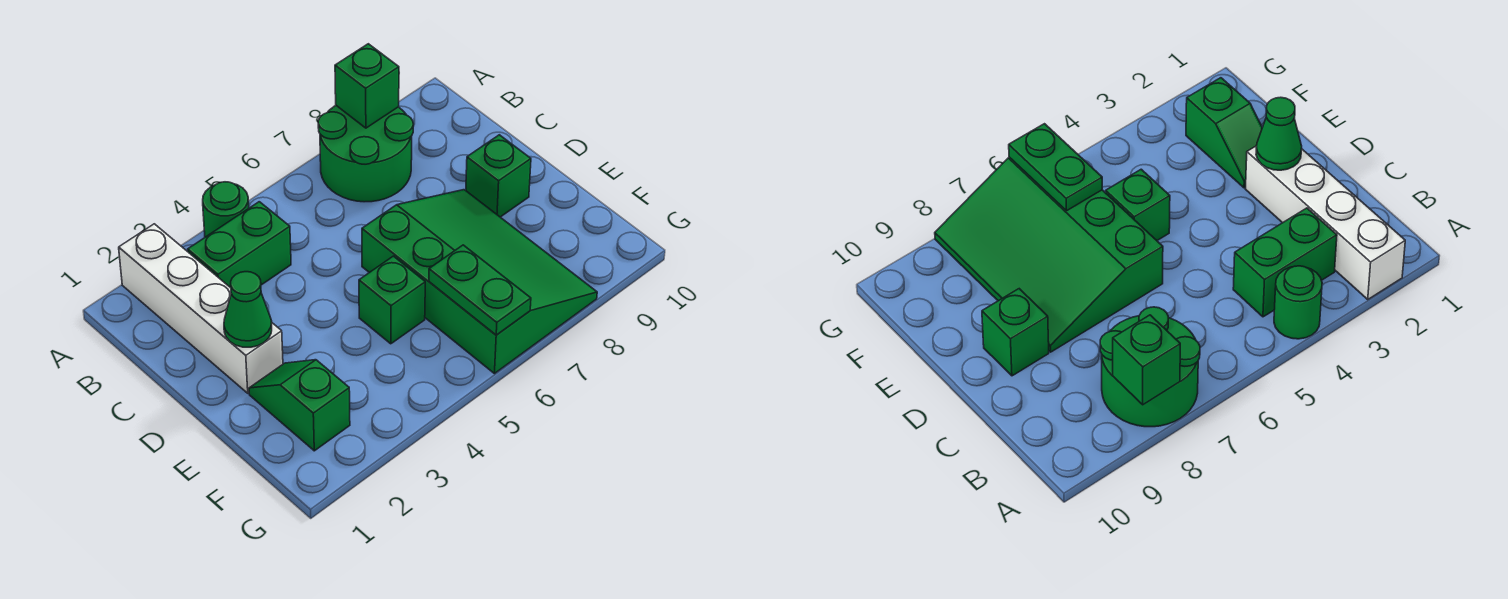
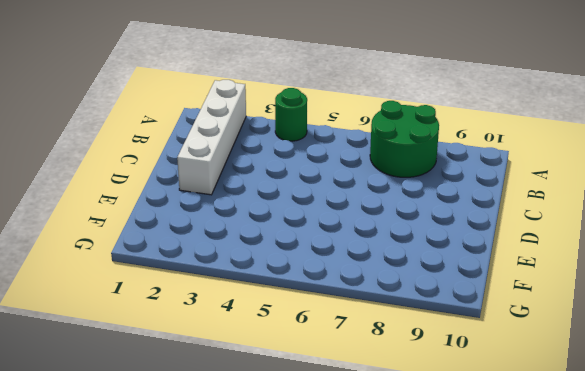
none -> green 1x2 brick [188,202,291,288]
none -> green 3x4 slope [362,190,597,374]

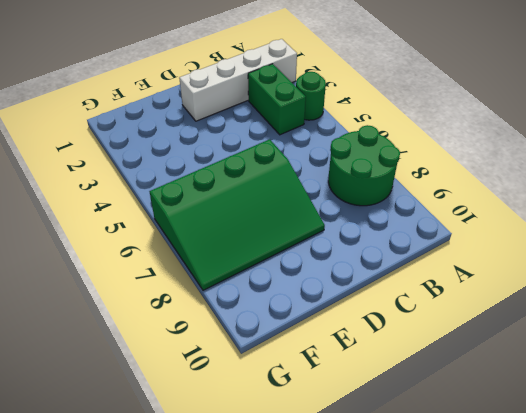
none -> green 1x1 brick [466,135,531,217]
none -> green 1x2 slope [249,360,350,451]

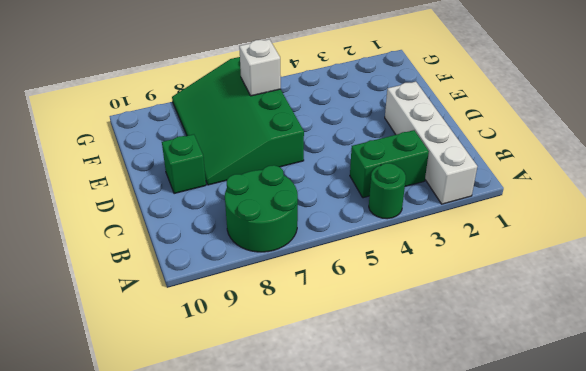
white 1x1 brick [239,39,281,96] -> green 1x2 plate [429,245,531,335]
none -> green 1x2 slope [249,360,350,451]
none -> green 1x1 brick [359,256,425,344]

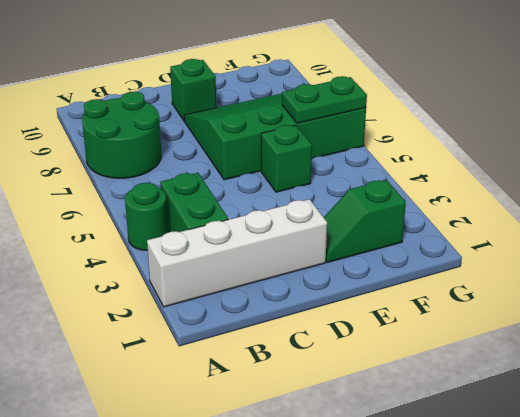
none -> green 1x1 brick [335,44,399,128]
none -> green 1x1 cone [224,272,272,347]

